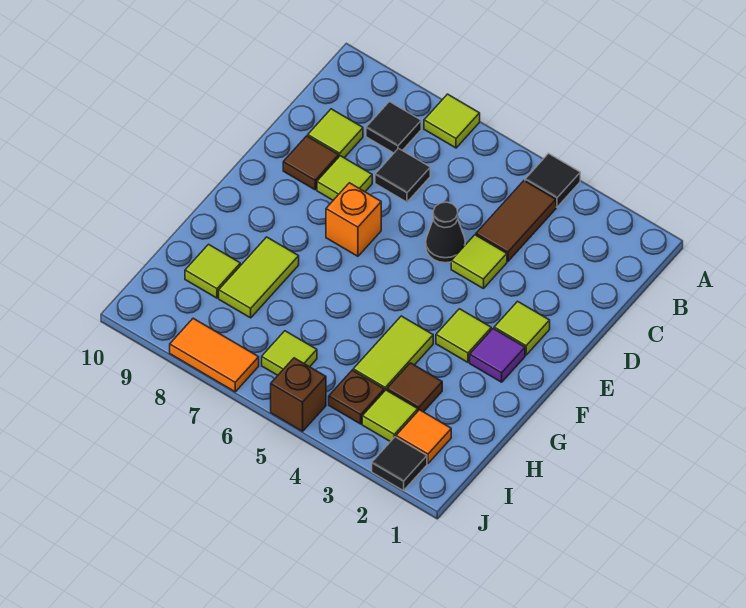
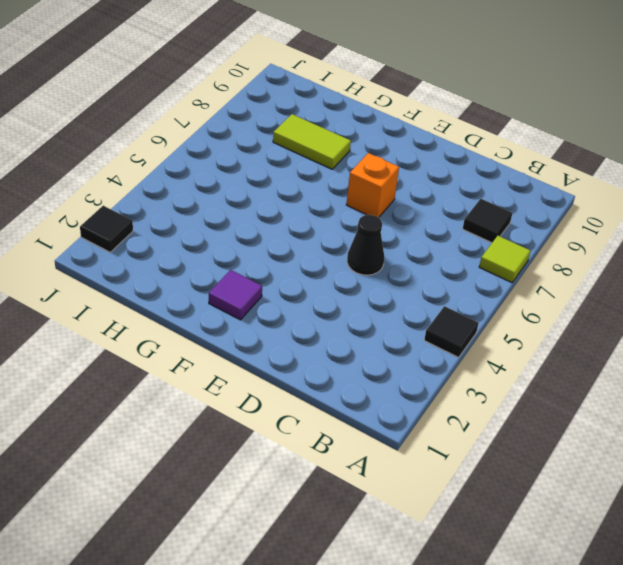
none -> brown 1x2 tile [476,181,556,261]
none -> black 1x1 tile [375,149,430,202]
none -> lime 1x1 tile [308,109,363,158]

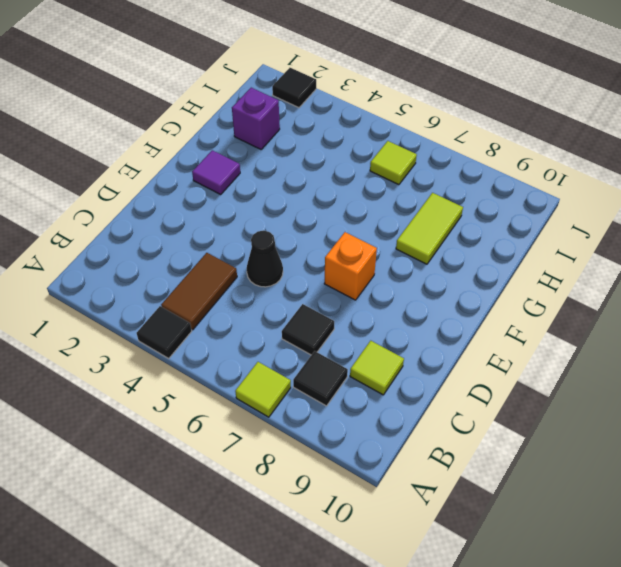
purple 1x1 brick [232,88,280,149] -> none
none -> lime 1x1 tile [451,235,507,289]
none -> lime 1x1 tile [317,156,372,200]
none -> brown 1x1 tile [283,136,339,190]

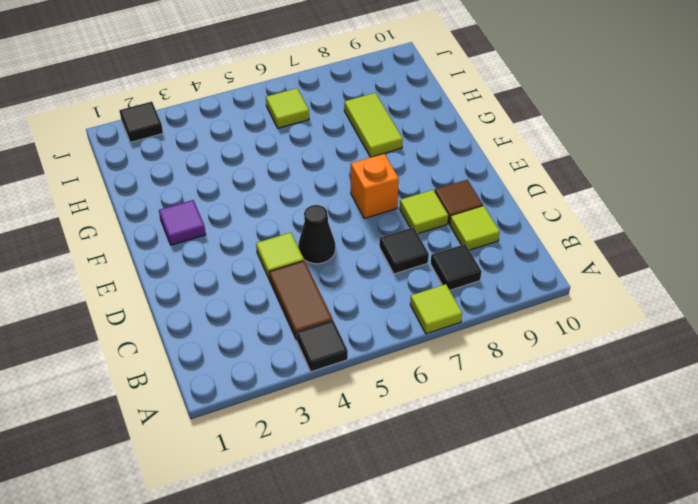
none -> lime 1x1 tile [494,301,550,355]
none -> lime 1x1 tile [436,309,491,362]
none -> lime 1x2 tile [353,316,433,391]

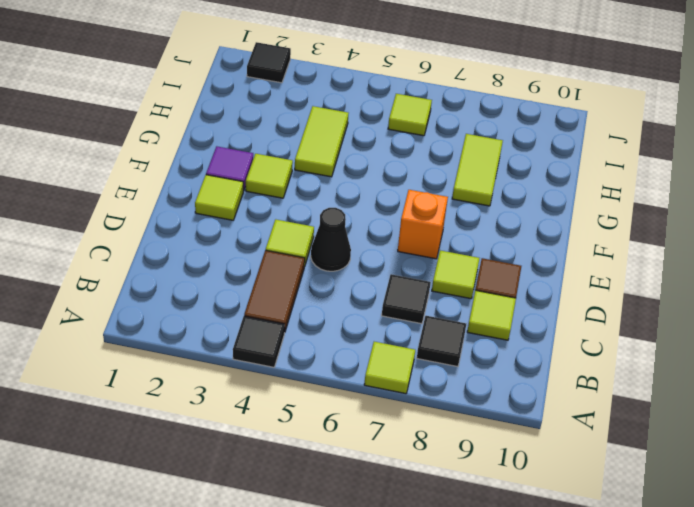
none -> brown 1x1 tile [387,363,442,412]
none -> lime 1x1 tile [185,244,240,298]
none -> orange 1x1 tile [396,410,451,463]

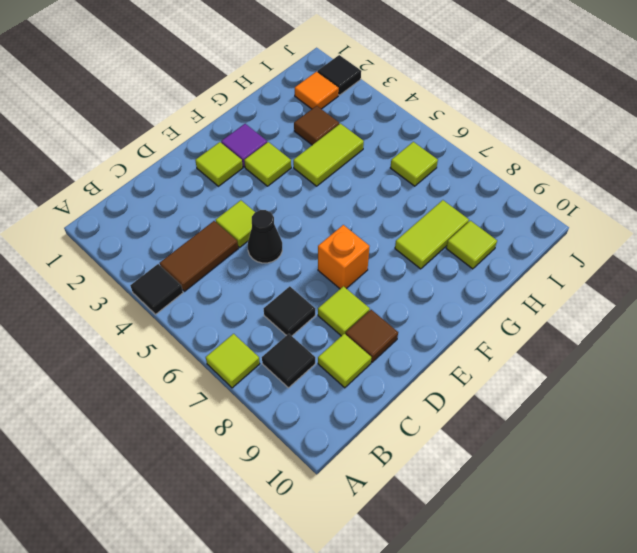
none -> lime 1x1 tile [362,390,418,442]
none -> brown 1x1 plate [329,370,384,424]
none -> brown 1x1 brick [271,358,326,431]

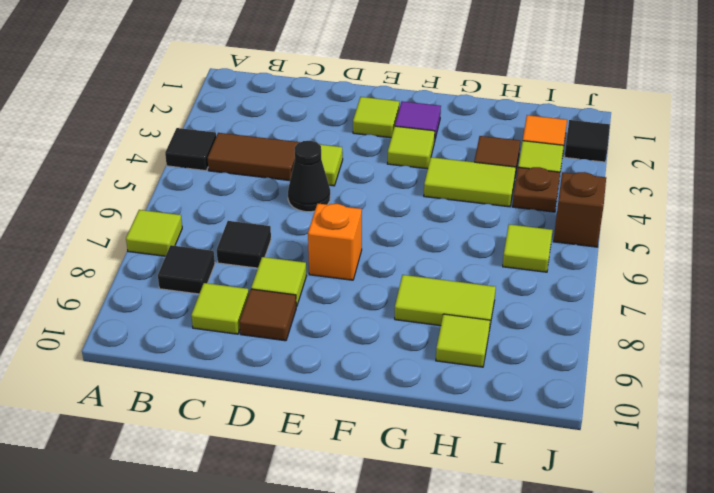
none -> orange 1x2 tile [170,318,259,392]

